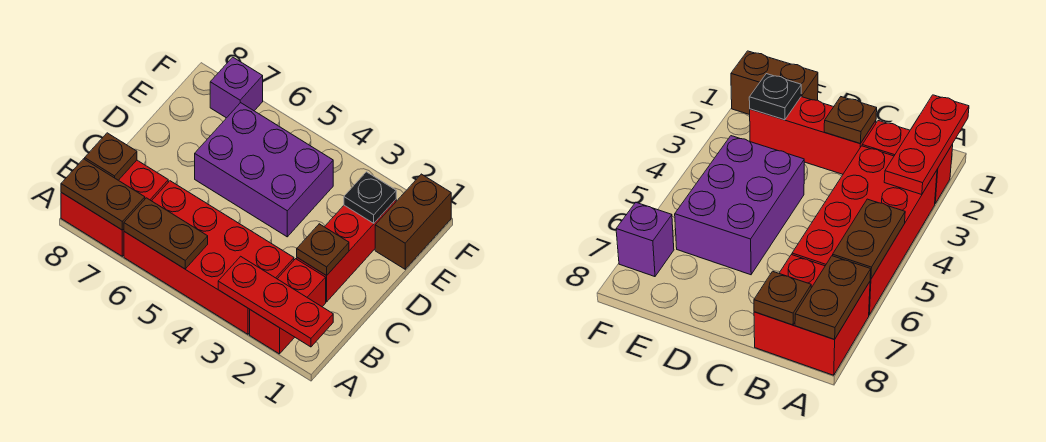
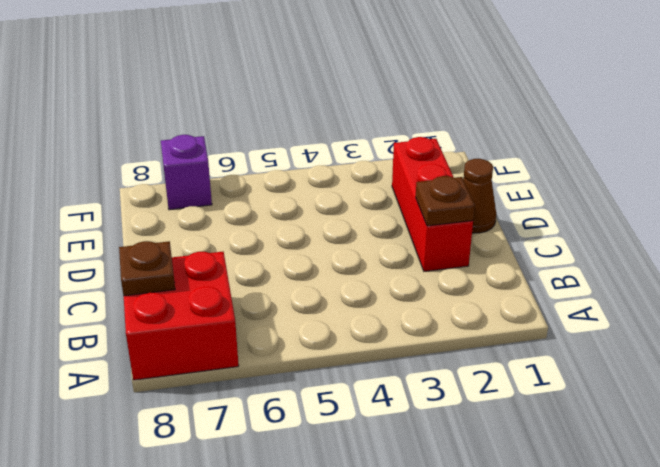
brown 1x1 cone [463,159,496,233] -> none
none -> red 1x2 brick [250,259,326,354]
none -> red 2x4 brick [124,181,294,334]
none -> purple 2x3 brick [195,103,333,237]

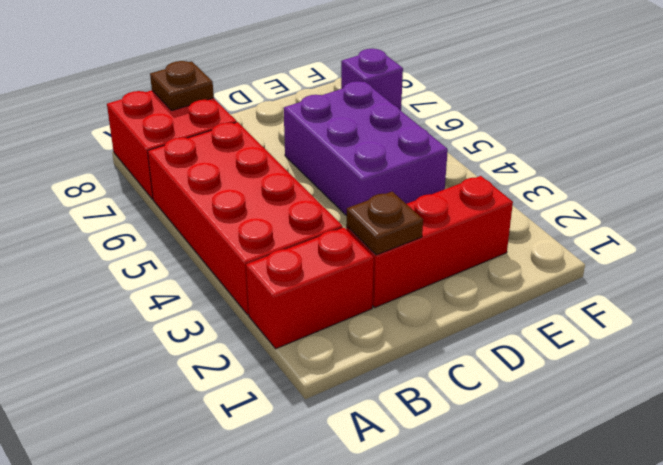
none -> brown 1x2 brick [375,174,451,269]
none -> red 1x3 plate [218,256,333,347]
none -> brown 1x2 plate [124,198,208,269]

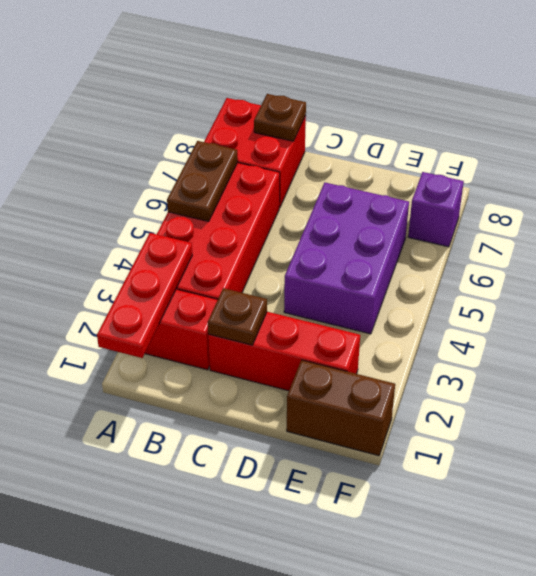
none -> brown 1x2 plate [61,159,145,230]
none -> black 1x1 plate [344,172,396,223]

